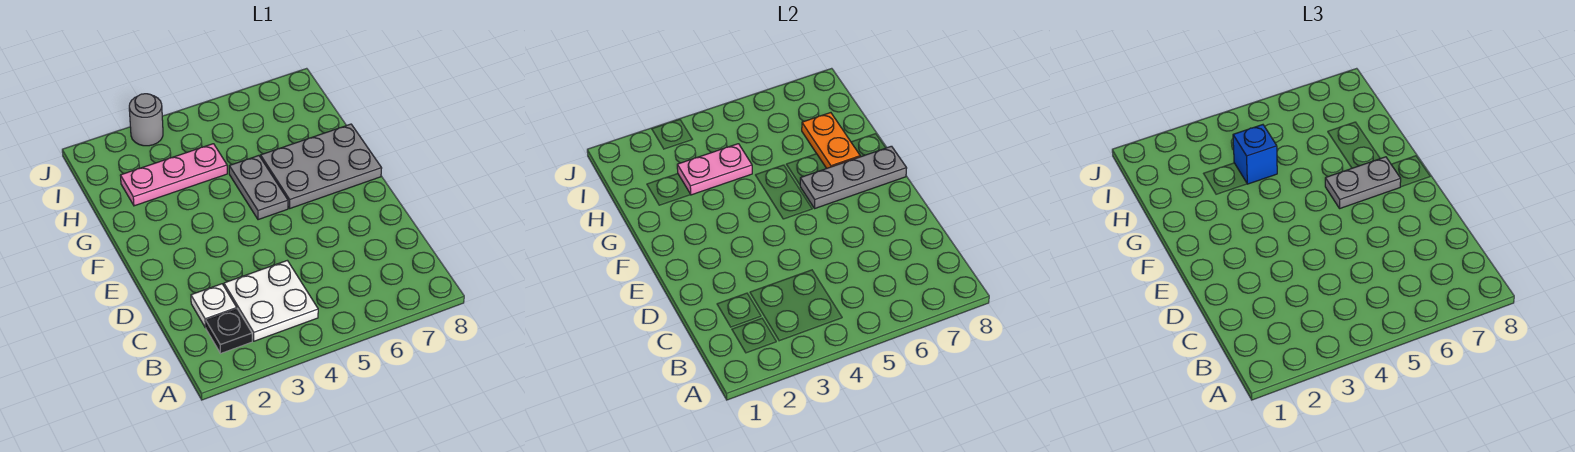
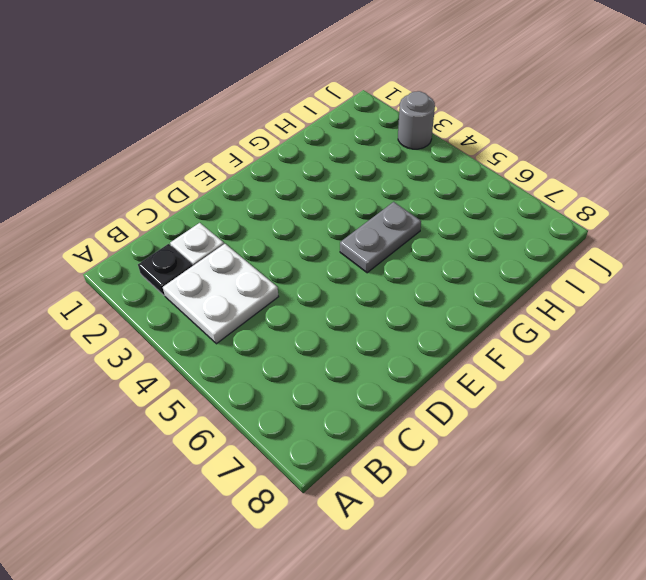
none -> grey 2x3 plate [261,124,382,208]
none -> pink 1x3 plate [120,144,227,206]
none -> grey 1x3 plate [800,146,907,208]

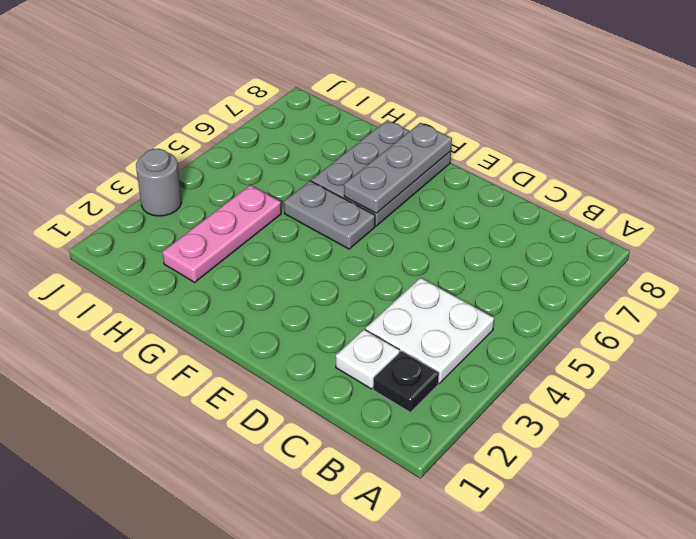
none -> orange 1x2 plate [802,113,860,168]
none -> pink 1x2 plate [677,144,752,195]
none -> grey 1x2 plate [1325,157,1401,208]

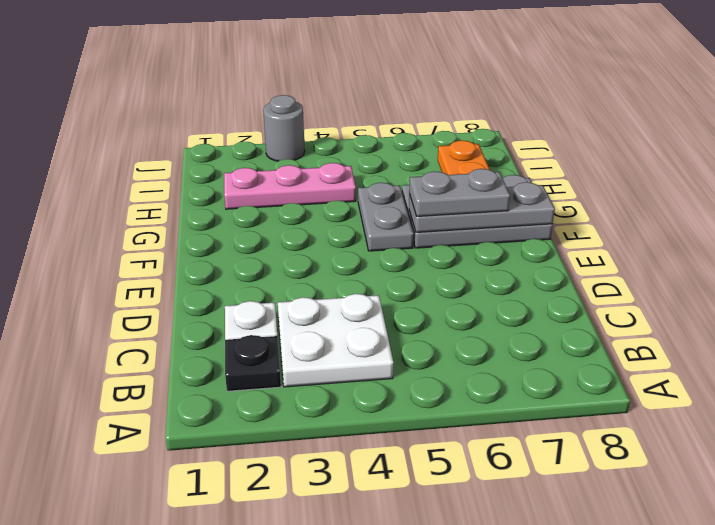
none -> pink 1x2 plate [677,144,752,195]
none -> blue 1x1 brick [1233,125,1277,184]

